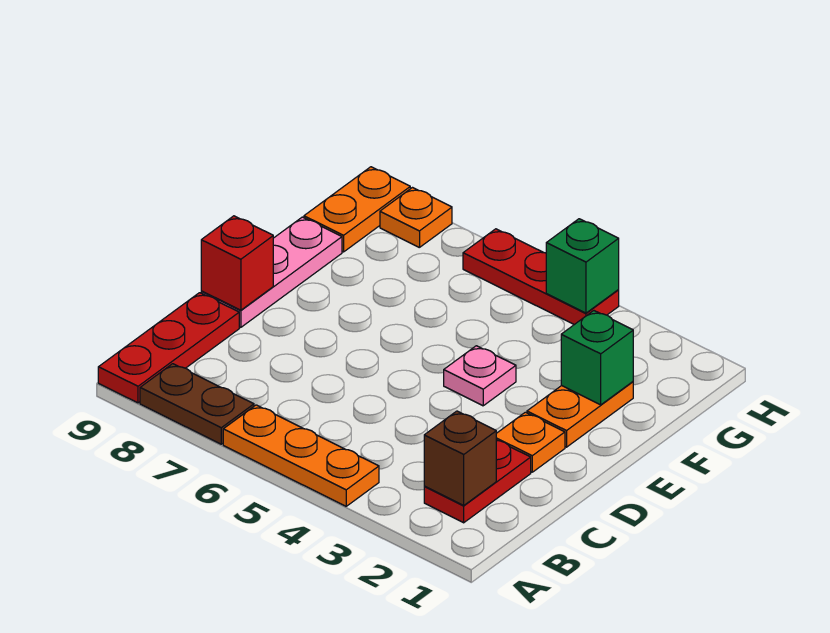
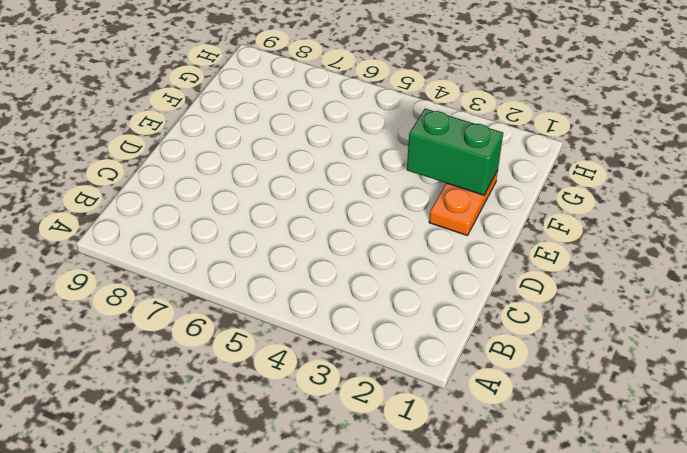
green 1x2 brick [407,109,503,195] -> green 1x1 brick [561,311,633,405]
none -> orange 1x3 plate [223,405,379,506]
none -> brown 1x2 plate [140,364,254,444]
none -> red 1x3 plate [98,293,239,403]

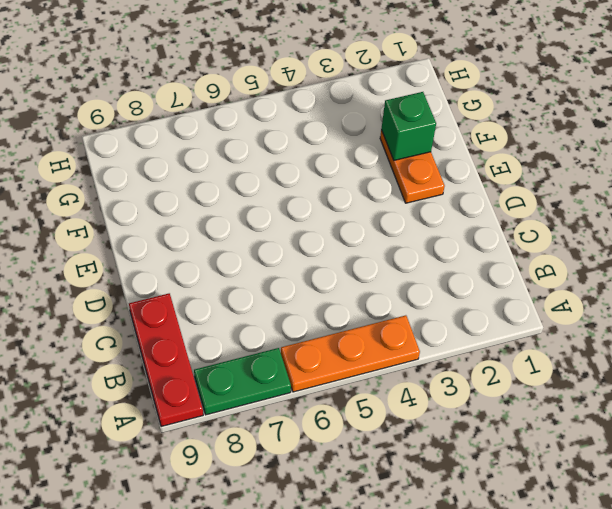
green 1x2 plate [194,348,291,415] -> brown 1x2 plate [140,364,254,444]
none -> red 1x2 plate [424,440,531,523]
none -> orange 1x1 plate [496,412,565,472]
none -> pink 1x3 plate [201,217,342,327]

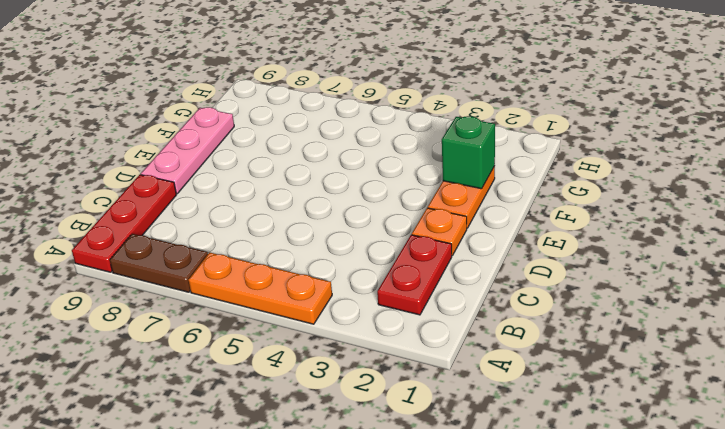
none -> pink 1x1 plate [444,346,516,406]
none -> orange 1x2 plate [304,167,410,252]
none -> red 1x3 plate [463,229,619,325]

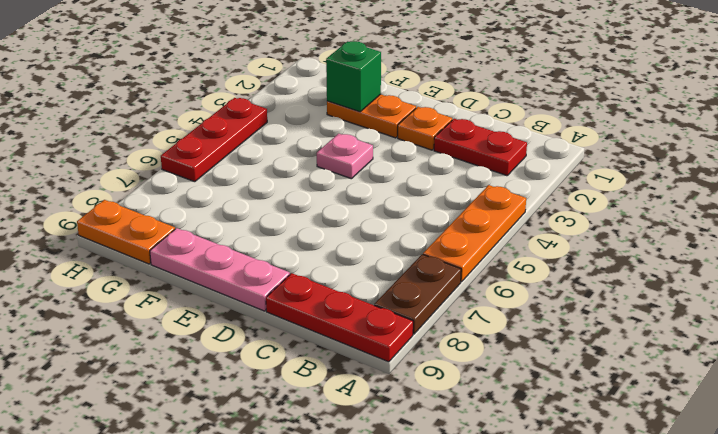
none -> orange 1x1 plate [380,188,452,248]
none -> brown 1x1 brick [424,411,496,505]
none -> red 1x1 brick [201,216,273,310]

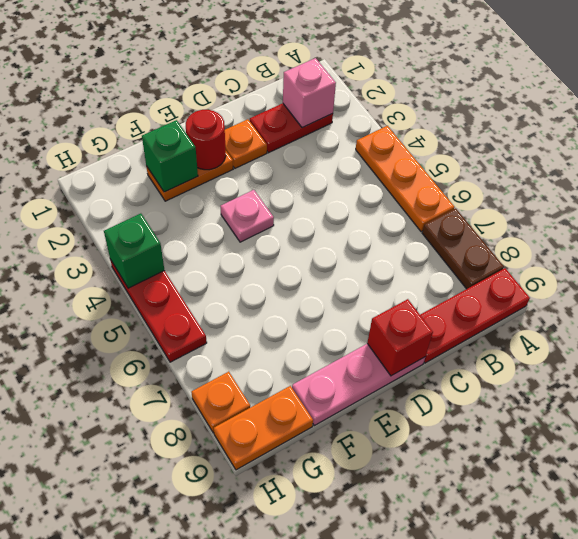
pink 1x1 brick [283,58,336,128] -> brown 1x1 brick [424,411,496,505]
red 1x1 round brick [186,110,226,170] -> none

